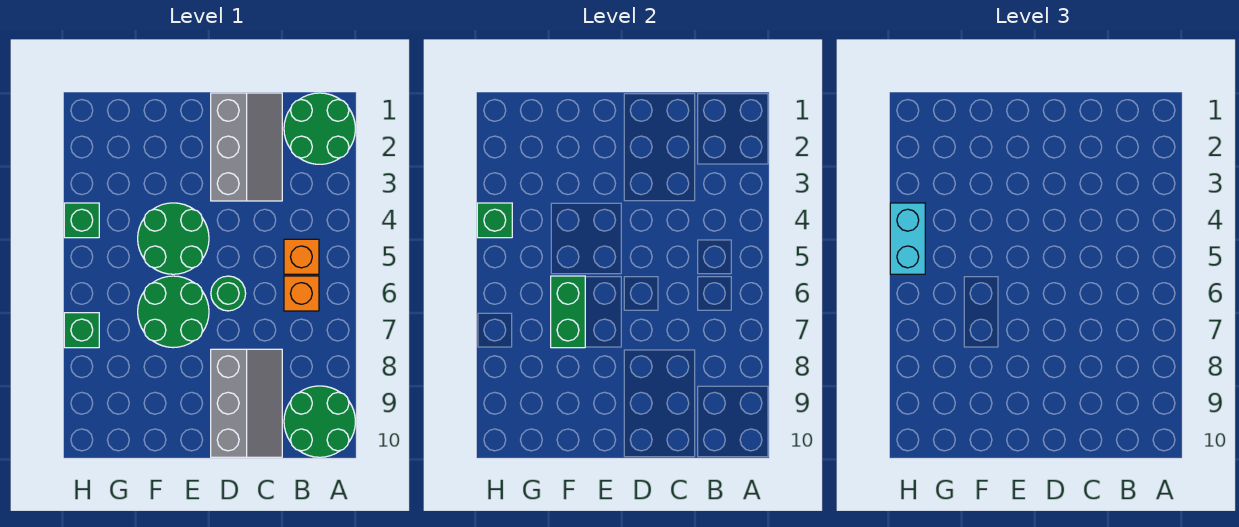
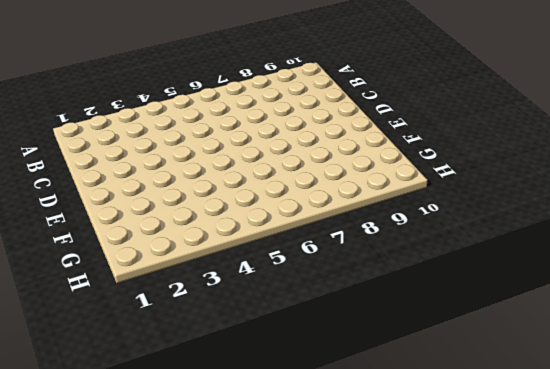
none -> green 2x2 round brick [284,93,355,164]
none -> green 2x2 round brick [284,386,355,457]
none -> orange 1x1 brick [284,239,319,274]

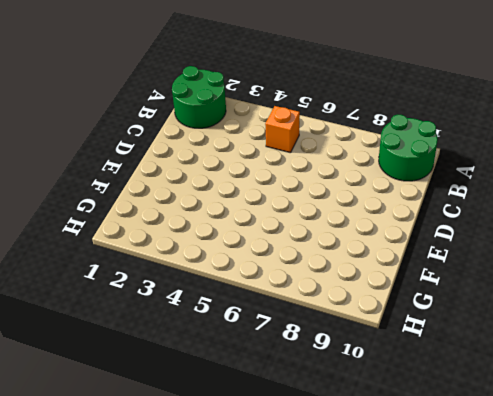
none -> orange 1x1 brick [284,276,319,311]
none -> grey 2x3 slope [211,93,282,201]
none -> grey 2x3 slope [211,349,282,457]

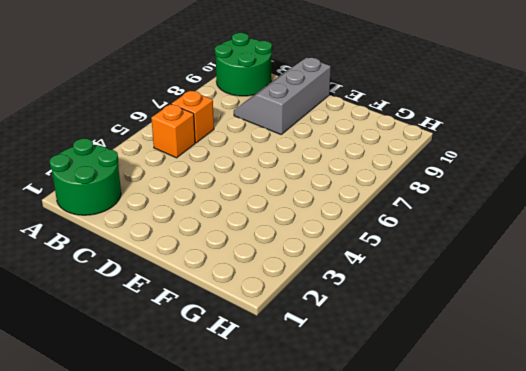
none -> grey 2x3 slope [211,93,282,201]
none -> green 1x1 round brick [211,276,246,311]
none -> green 2x2 round brick [138,203,209,274]

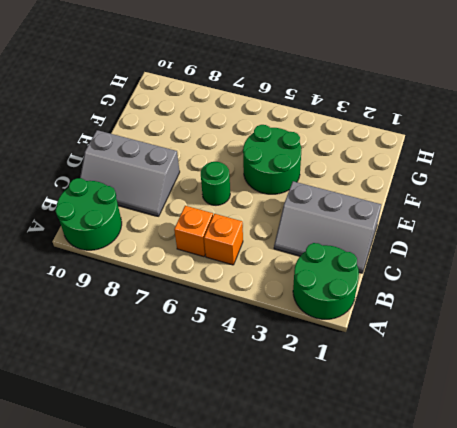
none -> green 2x2 round brick [138,276,209,348]
none -> green 1x1 brick [64,203,99,238]
none -> green 1x1 brick [64,313,99,348]

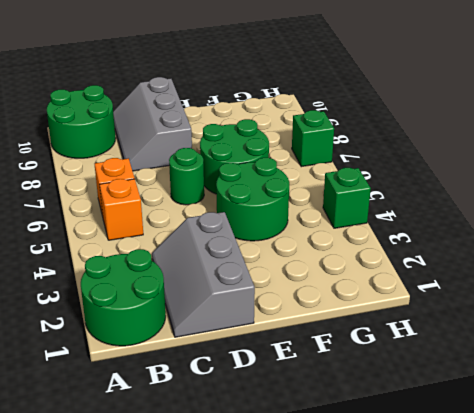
none -> green 1x2 brick [551,276,585,348]
none -> green 1x1 brick [477,203,512,238]
none -> cyan 1x2 brick [890,203,925,274]

